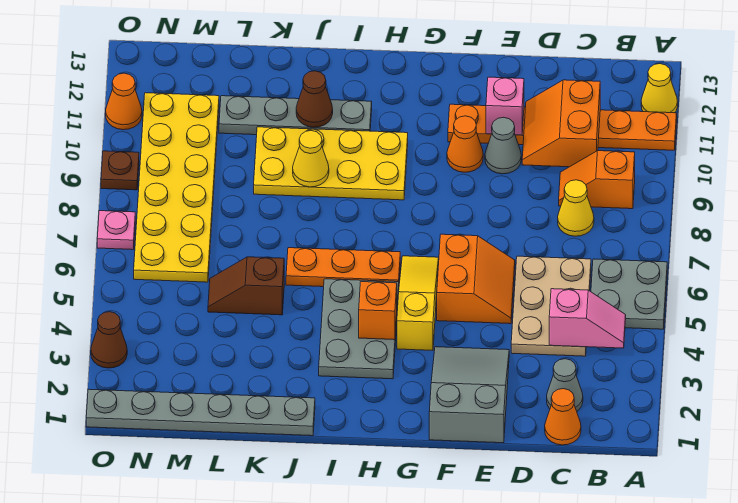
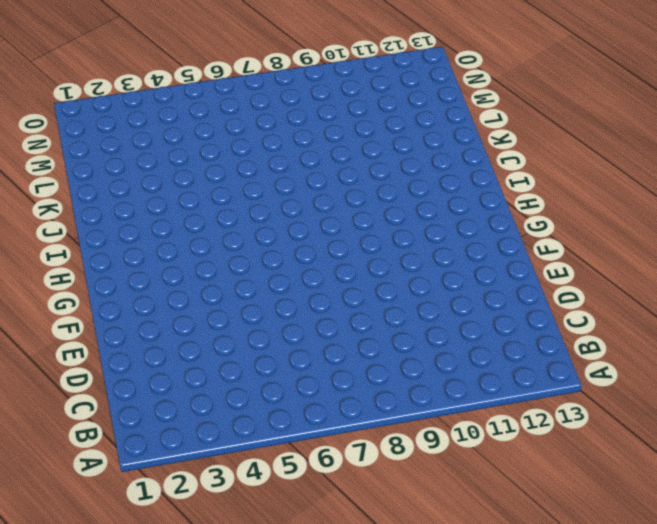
none -> grey 2x2 plate [591,259,667,329]
none -> orange 1x6 plate [448,104,677,150]
none -> yellow 1x1 cone [641,64,678,113]
none -> orange 1x2 slope [559,151,635,209]

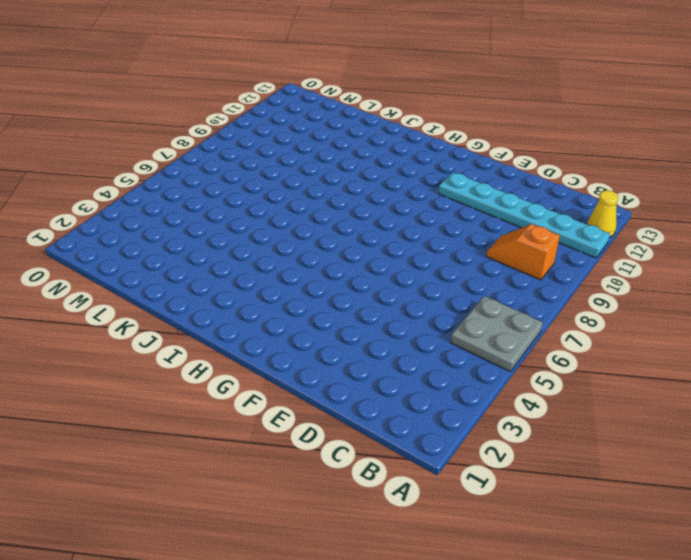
cyan 1x6 plate [438,172,610,258] -> orange 1x6 plate [448,104,677,150]
none -> orange 1x1 cone [545,389,581,445]
none -> grey 1x1 cone [547,359,583,411]
none -> tan 2x3 plate [511,256,591,356]
none -> yellow 1x1 cone [558,180,594,236]

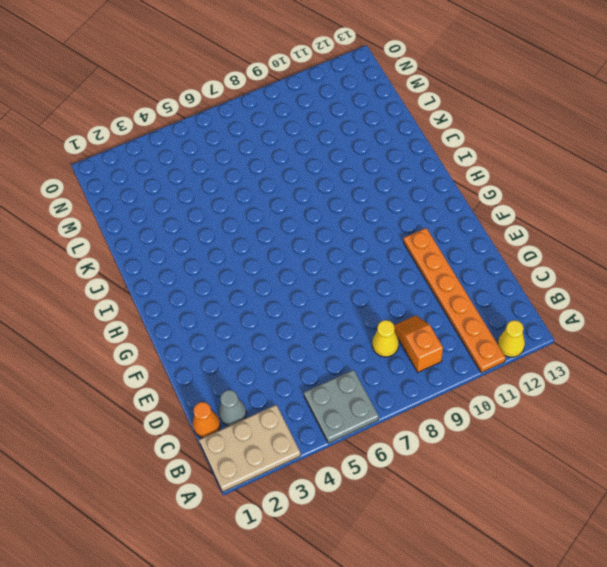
tan 2x3 plate [199,405,301,492] -> tan 2x3 plate moved to [511,256,591,356]
none -> grey 2x3 slope [429,347,509,443]
none -> orange 2x2 slope [437,234,515,324]
none -> grey 1x1 cone [485,117,521,174]
none -> orange 1x1 cone [447,116,483,172]

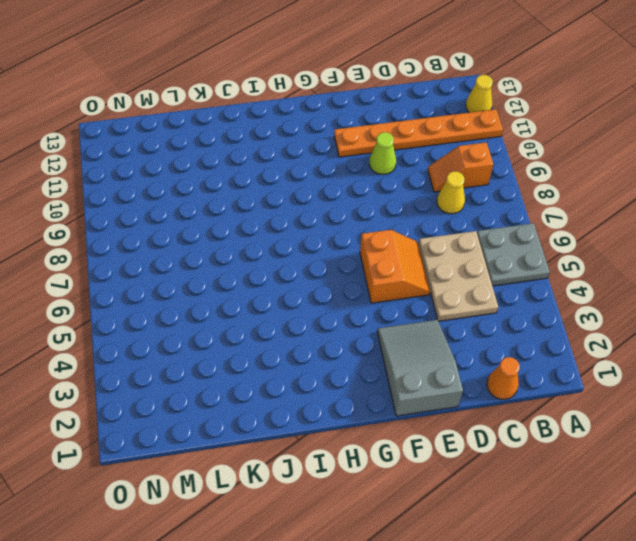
lime 1x1 cone [369,132,396,174] -> grey 1x1 cone [485,117,521,174]
none -> grey 1x1 cone [547,359,583,411]
none -> orange 1x1 cone [447,116,483,172]
none -> yellow 1x3 slope [397,256,439,350]
none -> grey 2x3 plate [319,279,399,379]

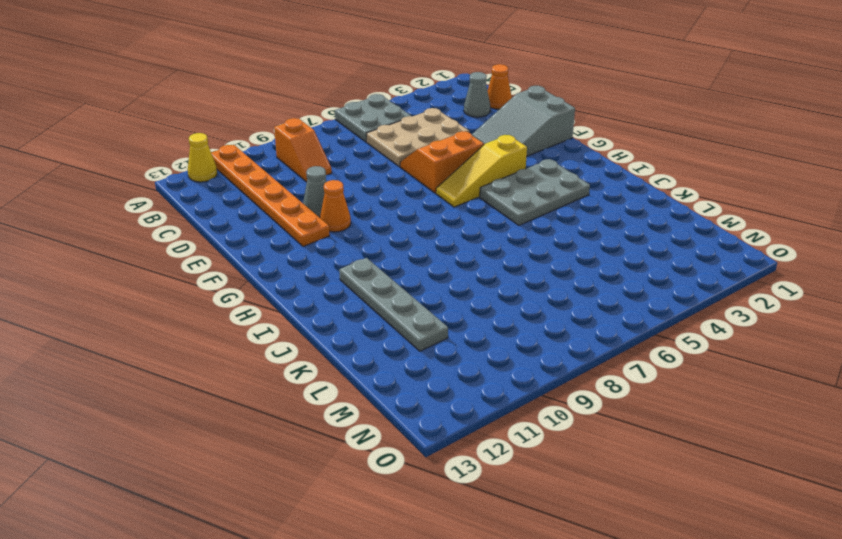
none -> yellow 1x1 cone [558,180,594,236]
none -> orange 1x3 plate [286,248,400,287]
none -> yellow 2x4 plate [254,127,408,200]
none -> grey 1x6 plate [86,389,315,436]

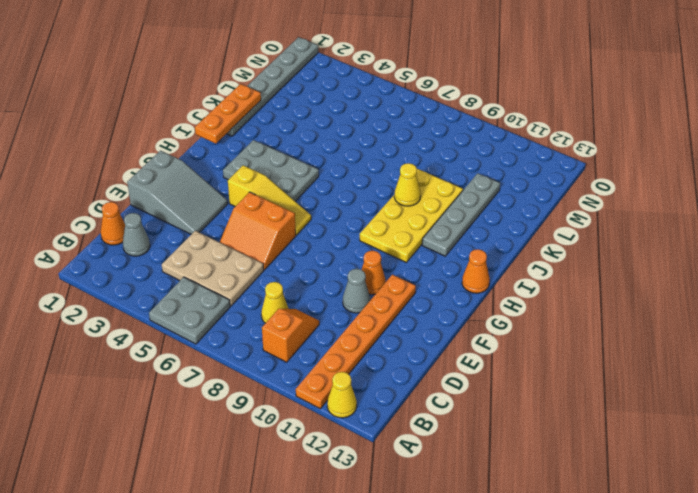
orange 1x1 cone [462,249,490,293] -> orange 1x1 cone moved to [106,73,142,130]
orange 1x3 plate [195,84,261,144] -> orange 1x3 plate moved to [286,248,400,287]
none -> brown 1x2 slope [208,257,284,315]
none -> yellow 2x6 plate [134,93,219,282]
none -> brown 1x1 cone [91,312,127,368]
none -> pink 1x1 plate [97,211,135,250]

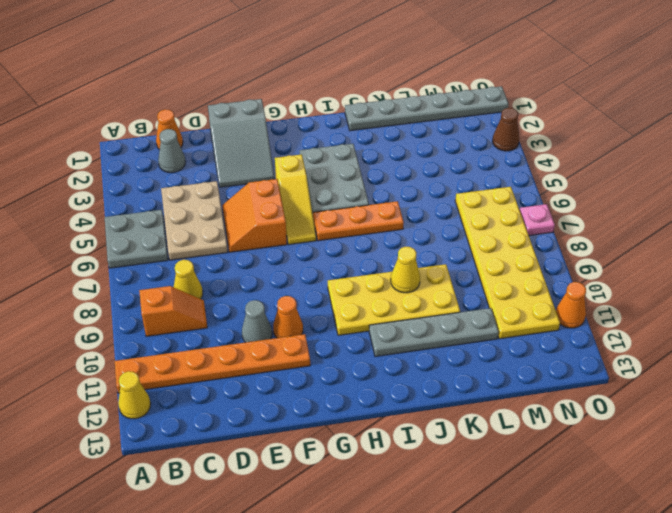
none -> brown 1x2 slope [208,257,284,315]
none -> brown 1x1 plate [101,151,139,190]
none -> pink 1x2 slope [549,289,626,348]
none -> orange 2x2 slope [522,80,600,167]

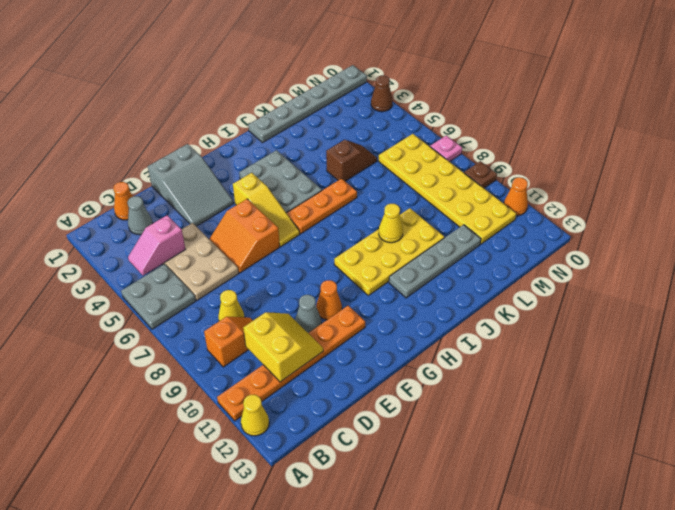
yellow 2x2 slope [243,312,323,382] -> orange 2x2 slope [522,80,600,167]
none -> pink 1x1 brick [486,77,524,135]
none -> orange 1x1 brick [359,282,397,340]
none -> brown 1x1 cone [296,71,333,127]

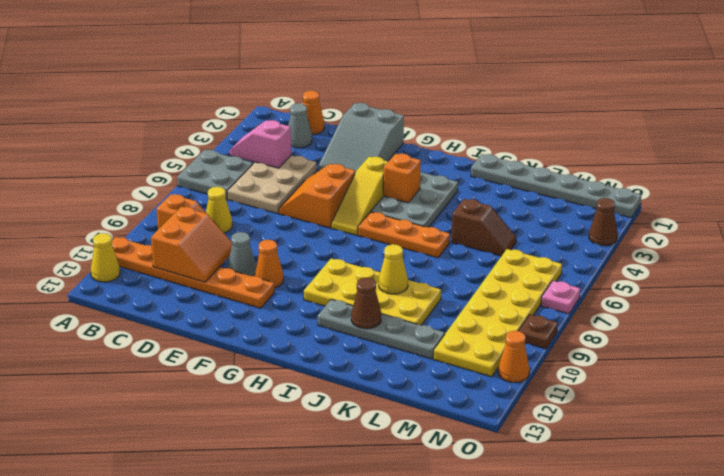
none -> pink 1x1 brick [486,77,524,135]

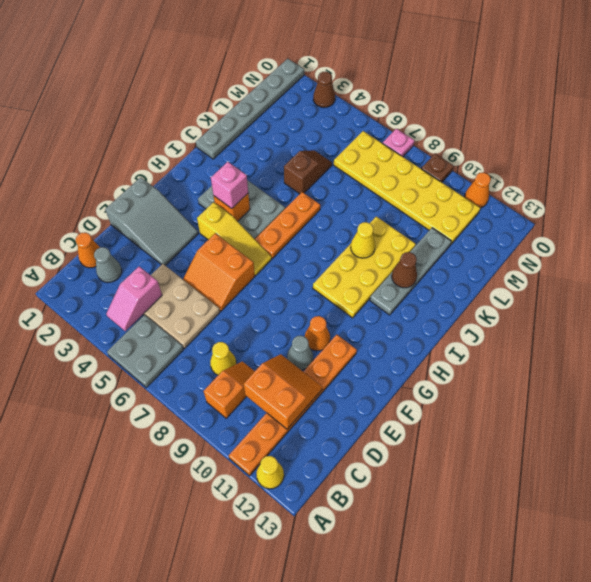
pink 1x1 brick [211,162,248,209] -> pink 1x1 brick moved to [486,77,524,135]

